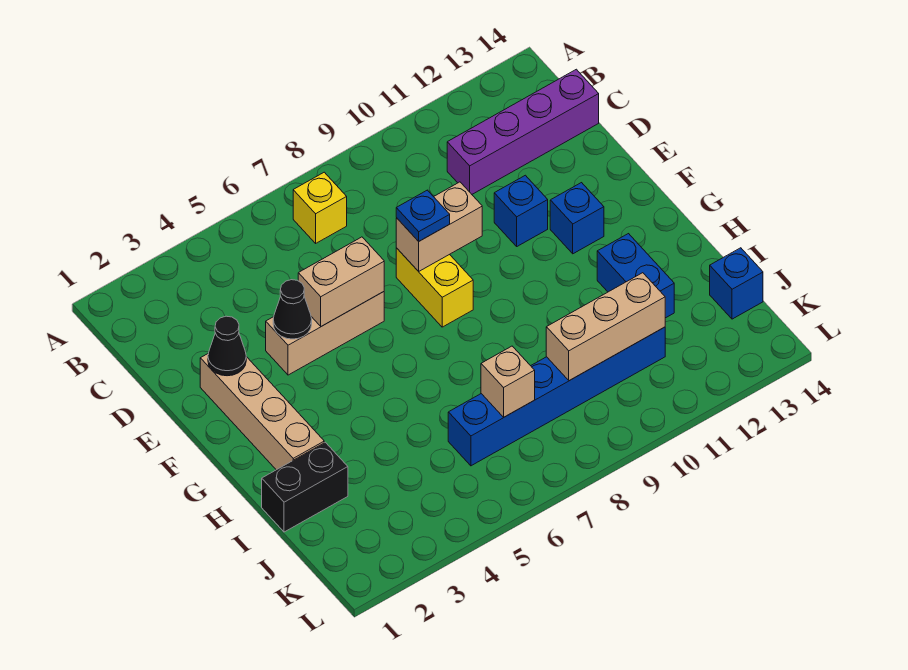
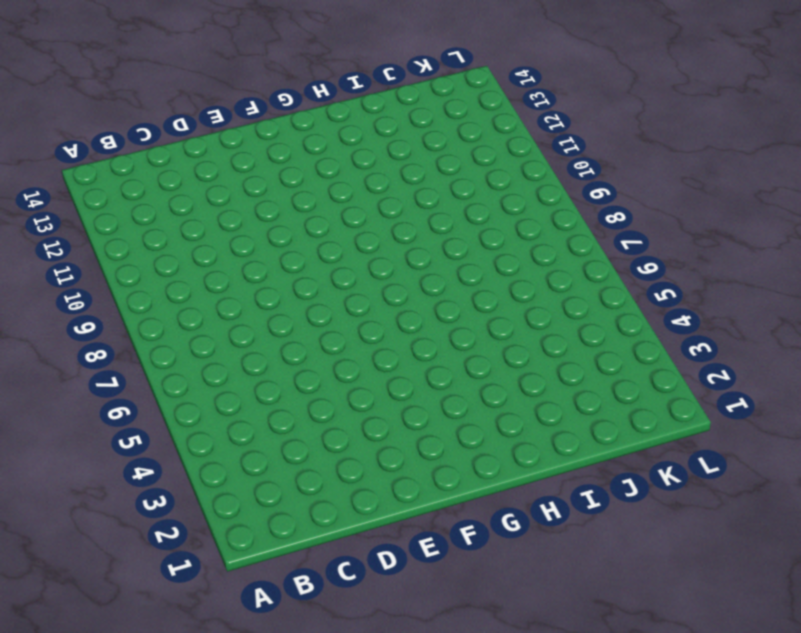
none -> yellow 1x1 brick [293,172,347,243]
none -> purple 1x4 brick [447,69,599,194]
none -> tan 1x4 brick [200,354,324,470]

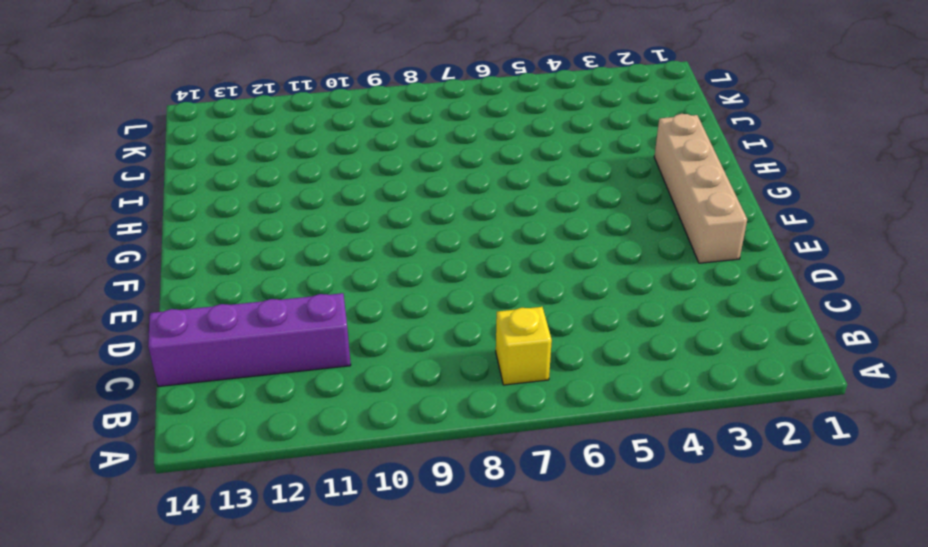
none -> tan 1x3 brick [266,292,384,375]
none -> yellow 1x2 brick [396,248,473,327]
none -> blue 1x1 brick [494,175,548,246]

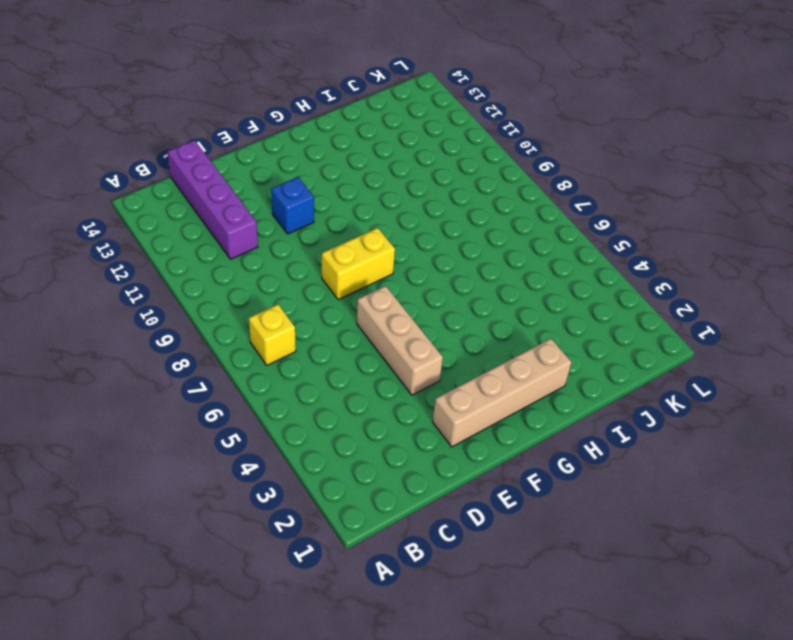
none -> blue 1x1 brick [550,183,604,254]
none -> blue 1x2 brick [597,234,674,318]
none -> black 1x2 brick [262,442,348,532]

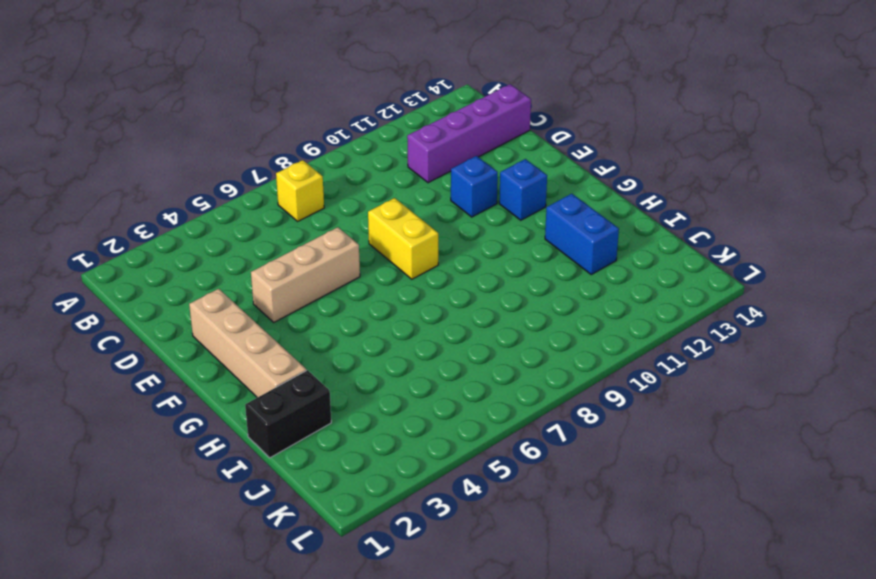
none -> blue 1x6 brick [448,327,665,466]
none -> blue 1x1 brick [710,248,763,319]
none -> black 1x1 cone [208,316,246,376]

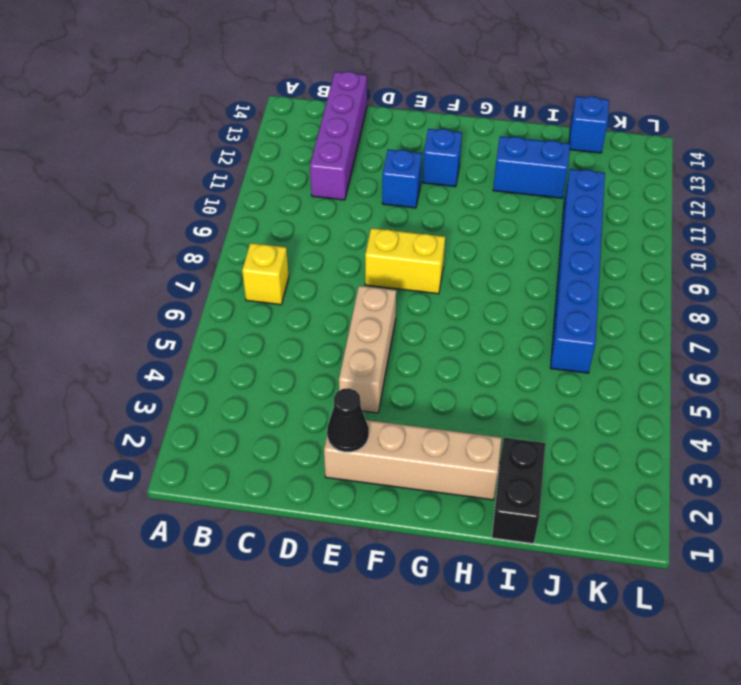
none -> black 1x1 cone [273,280,312,339]
none -> tan 1x2 brick [298,237,384,326]
none -> tan 1x2 brick [396,182,482,271]

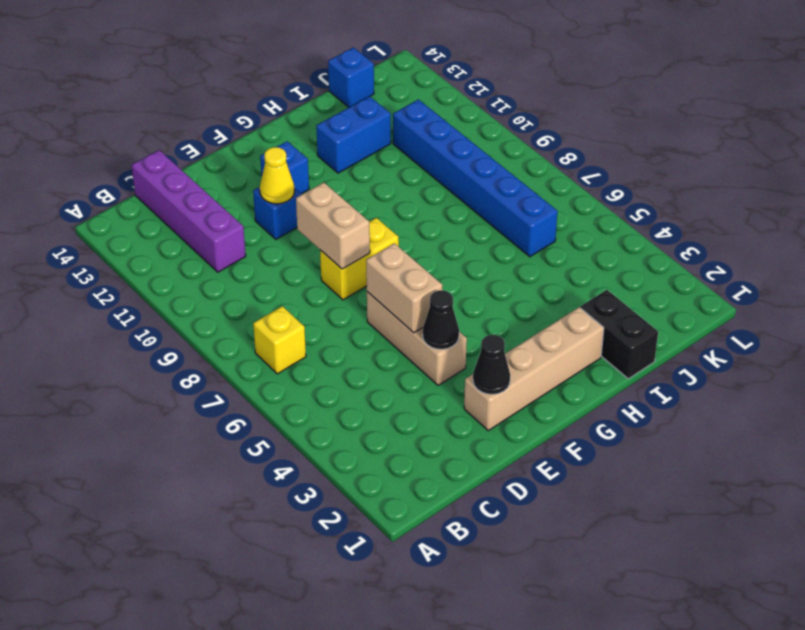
yellow 1x1 cone [260,147,295,204] -> none
none -> tan 1x1 brick [481,346,535,417]
none -> tan 1x3 brick [546,273,665,381]
none -> blue 1x1 plate [396,190,450,241]

